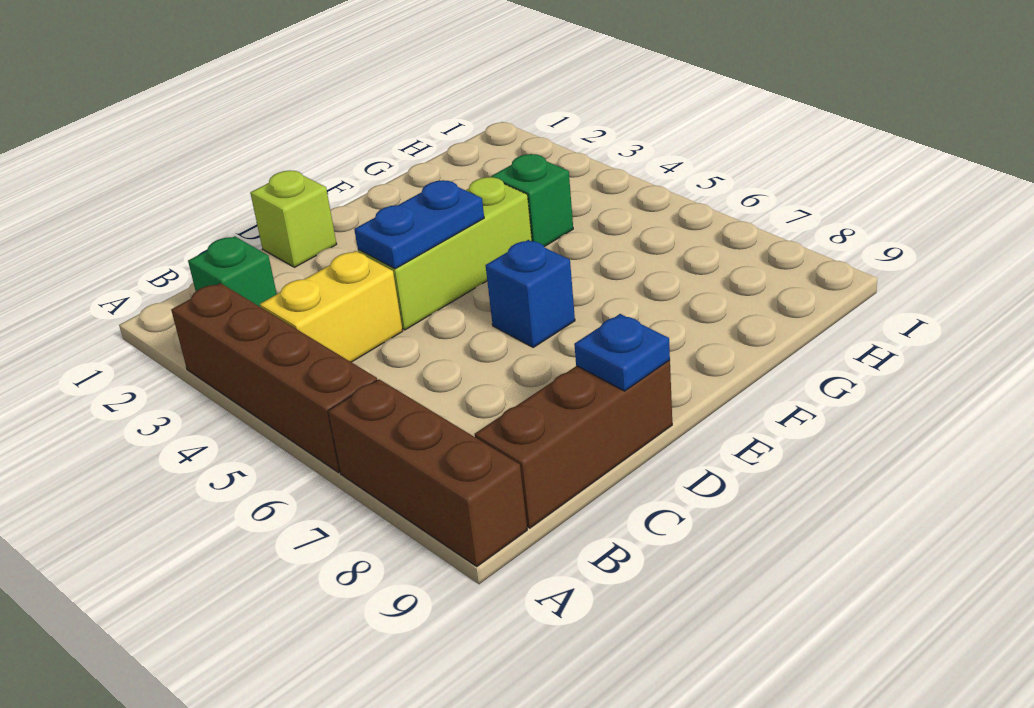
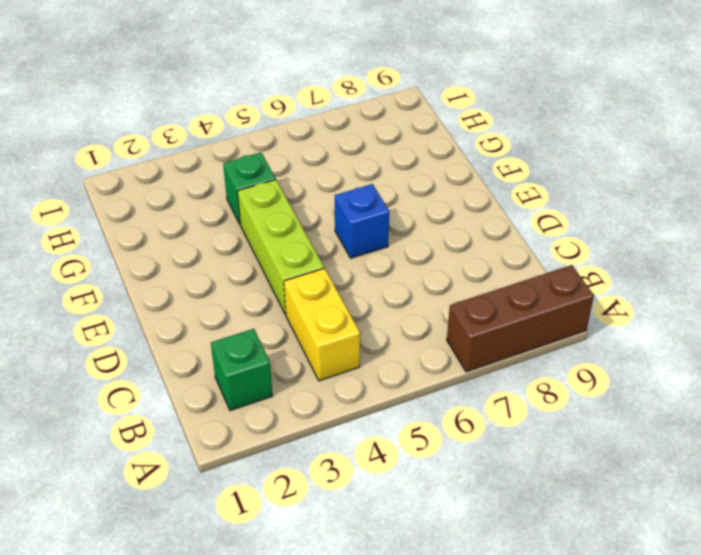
none -> brown 1x4 brick [171,283,377,473]
none -> brown 1x3 brick [475,360,672,528]

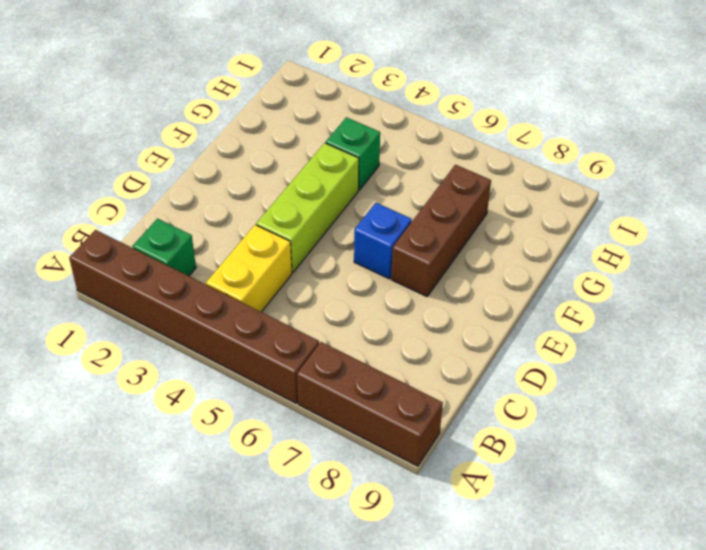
brown 1x6 brick [69,230,319,403] -> brown 1x4 brick [171,283,377,473]
brown 1x3 brick [391,165,491,296] -> brown 1x3 brick moved to [475,360,672,528]
none -> lime 1x1 brick [250,171,337,267]
none -> blue 1x2 plate [354,180,484,269]

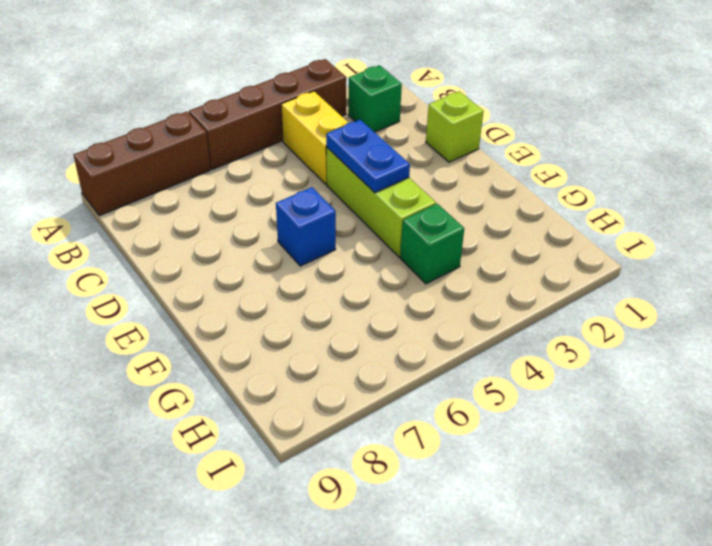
none -> brown 1x3 brick [475,360,672,528]
none -> blue 1x1 plate [574,314,670,391]

